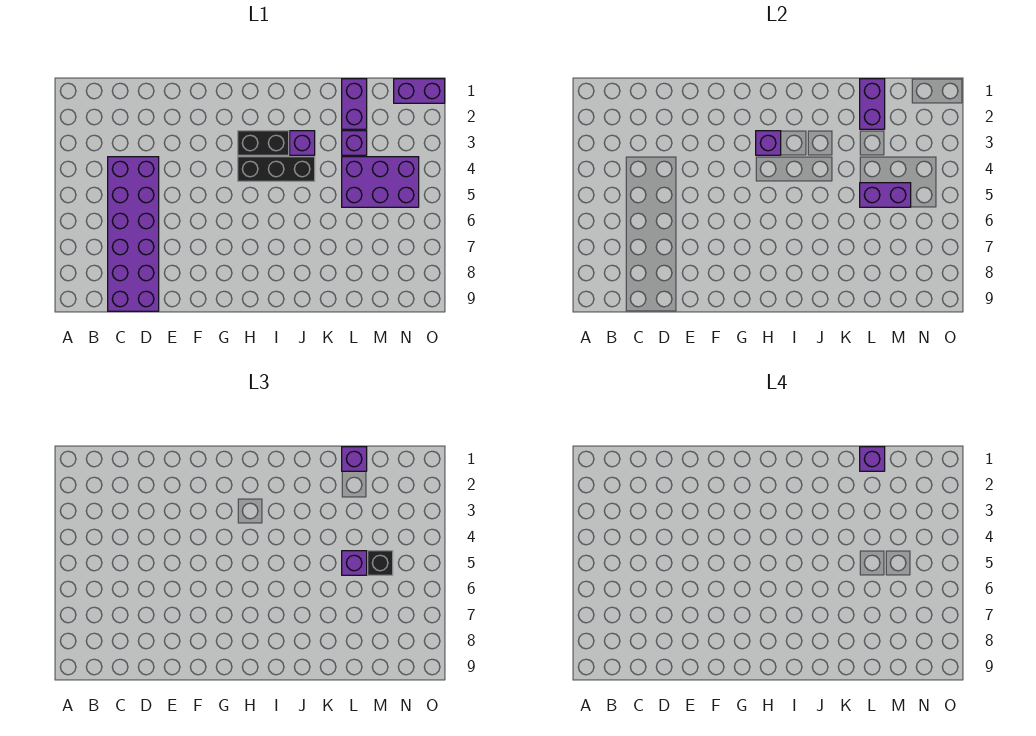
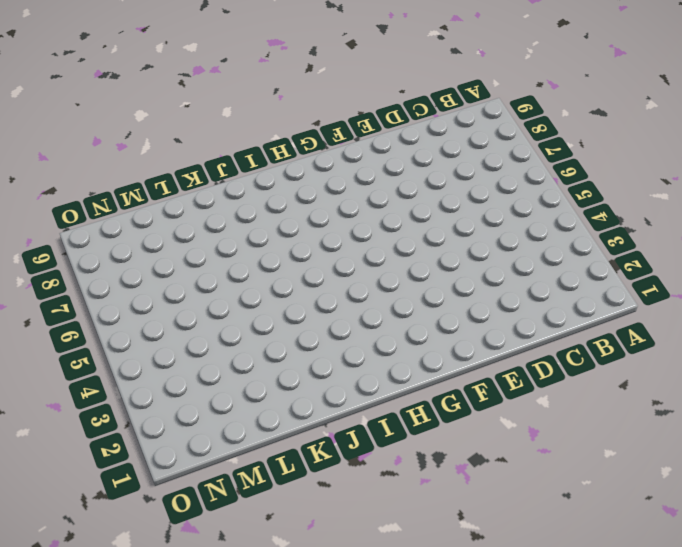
none -> purple 2x6 brick [108,157,159,311]
none -> black 1x2 brick [238,131,289,155]
none -> black 1x3 brick [238,157,315,181]

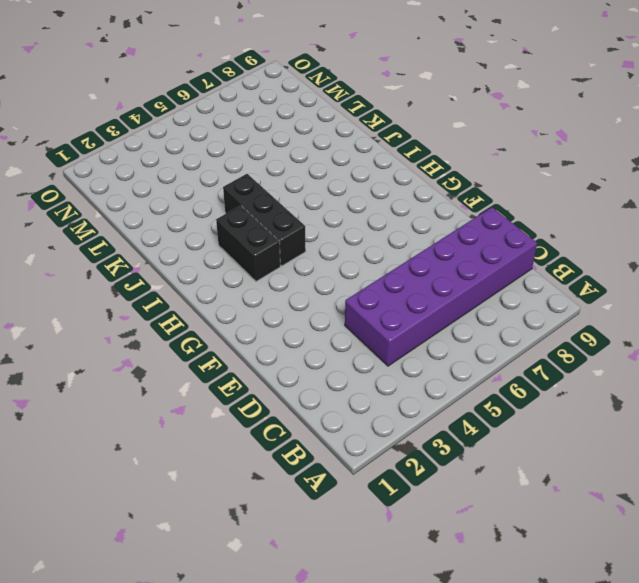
none -> purple 1x1 brick [290,131,315,155]
none -> purple 1x2 brick [342,79,367,129]
none -> purple 1x1 brick [342,131,367,155]

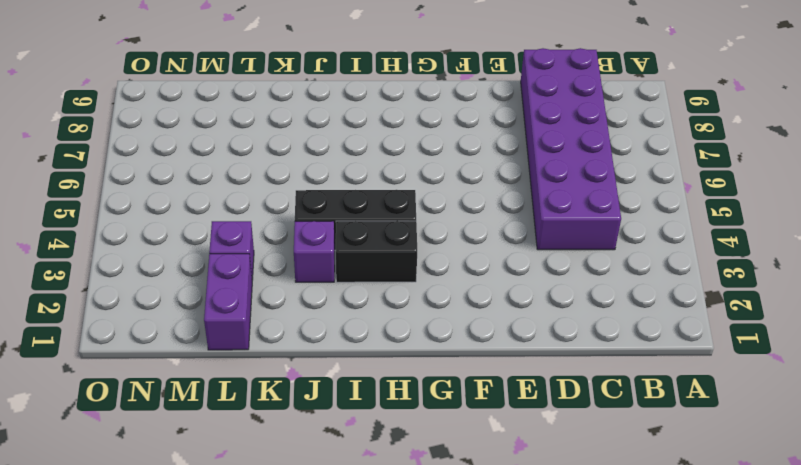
none -> purple 2x3 brick [342,157,419,207]
none -> purple 1x2 brick [394,79,445,103]
none -> purple 1x1 brick [756,131,781,155]

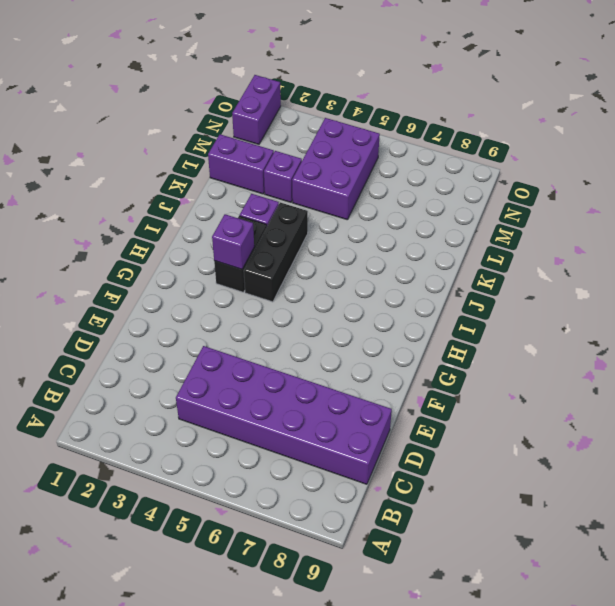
none -> purple 1x2 brick [860,79,885,129]
none -> purple 1x2 brick [860,183,911,207]
none -> purple 1x1 brick [342,447,367,471]

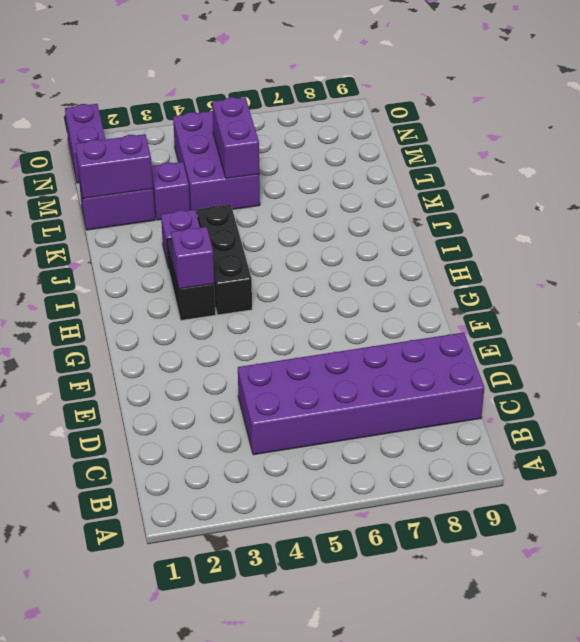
none -> purple 1x1 brick [342,447,367,471]
none -> purple 1x1 brick [342,551,367,575]
none -> black 1x1 brick [368,551,393,575]

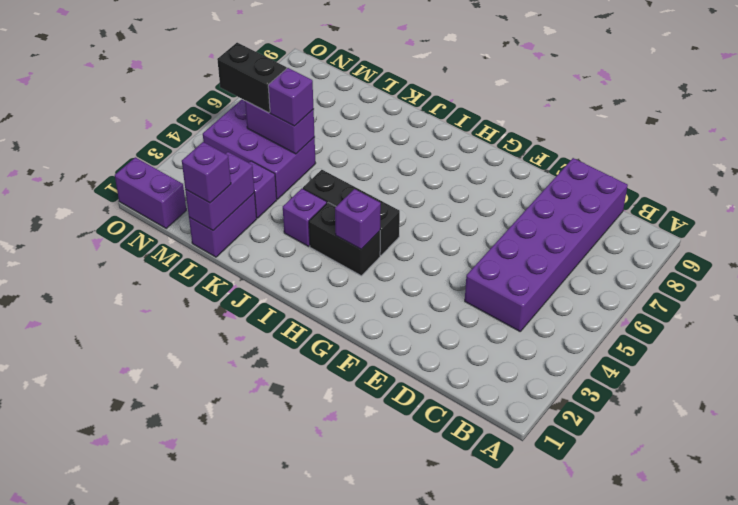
black 1x2 brick [217,43,287,113] -> black 1x1 brick [368,551,393,575]
none -> purple 1x1 brick [860,447,885,471]

